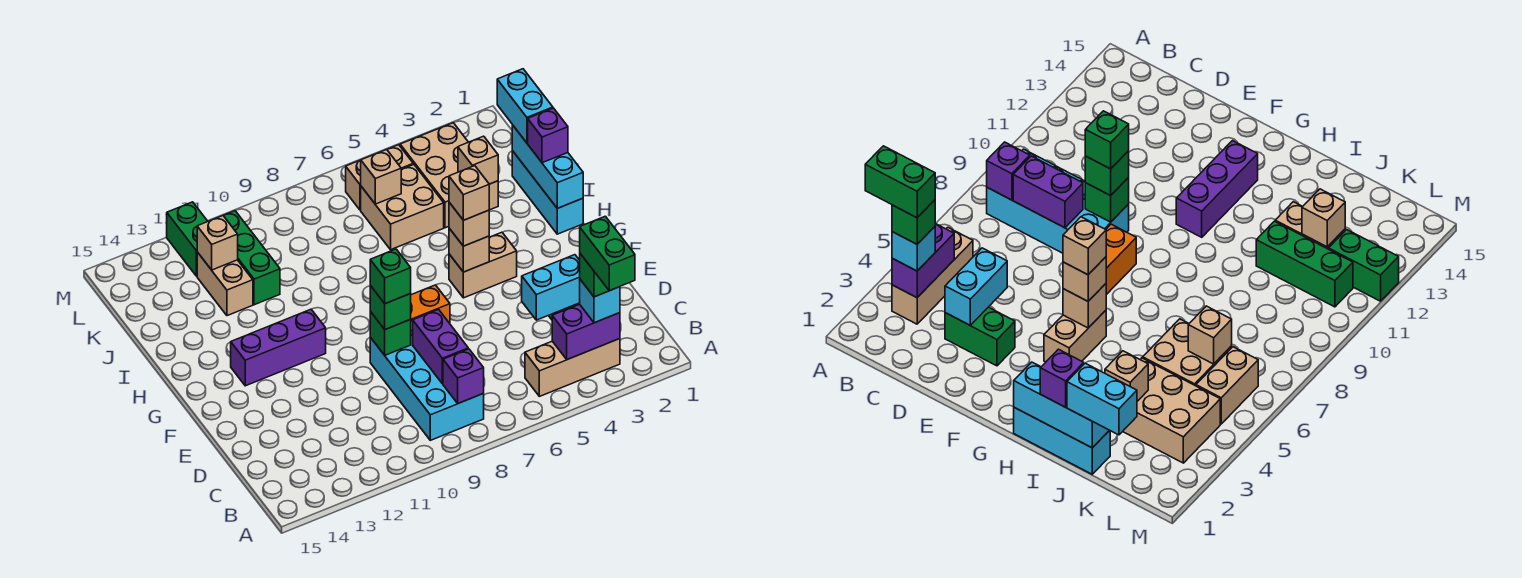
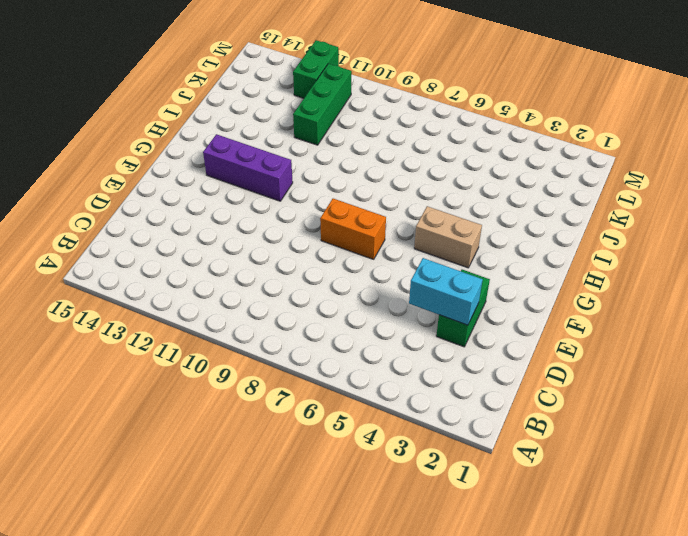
none -> tan 1x3 brick [525,339,620,396]
none -> cyan 2x4 brick [370,320,484,440]
none -> cyan 1x3 brick [512,151,583,234]
none -> tan 2x3 brick [400,123,498,228]

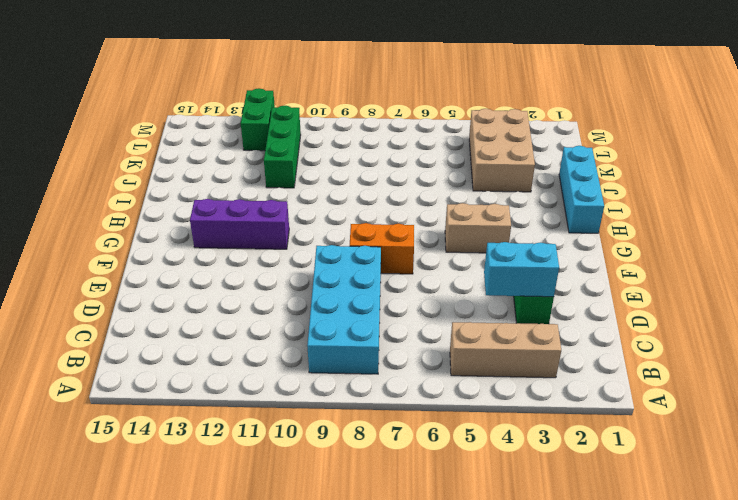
none -> tan 2x2 brick [361,164,444,250]
none -> tan 1x2 brick [197,252,253,316]
none -> tan 1x2 brick [346,145,413,210]
none -> purple 1x2 brick [552,304,620,360]

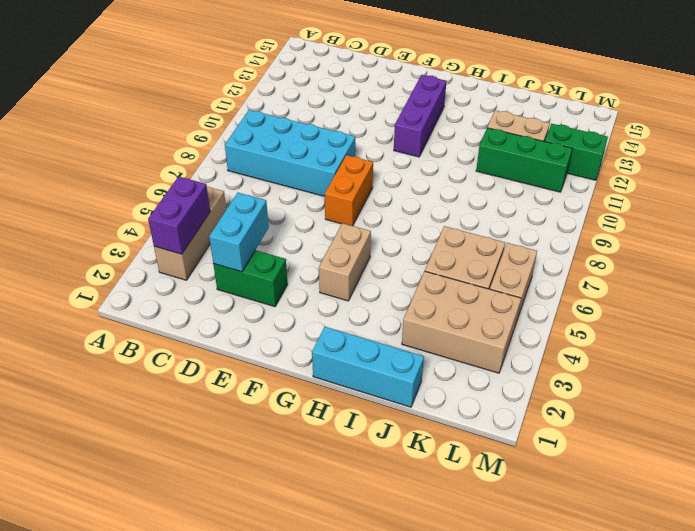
none -> purple 1x1 brick [443,349,484,403]
none -> purple 1x2 brick [413,310,468,384]
none -> green 1x1 brick [370,312,411,355]
none -> tan 1x1 brick [449,228,489,272]

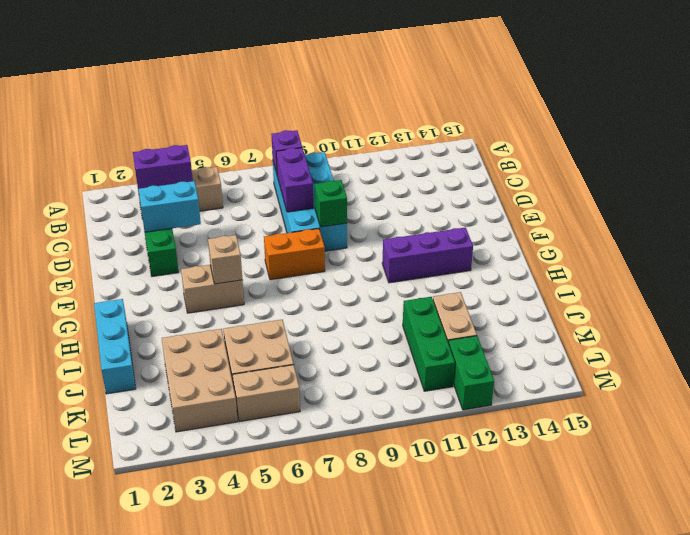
none -> cyan 1x3 brick [512,125,583,208]
none -> tan 1x1 brick [458,136,498,184]
none -> tan 1x1 brick [361,150,401,204]
none -> tan 1x1 brick [197,215,238,270]

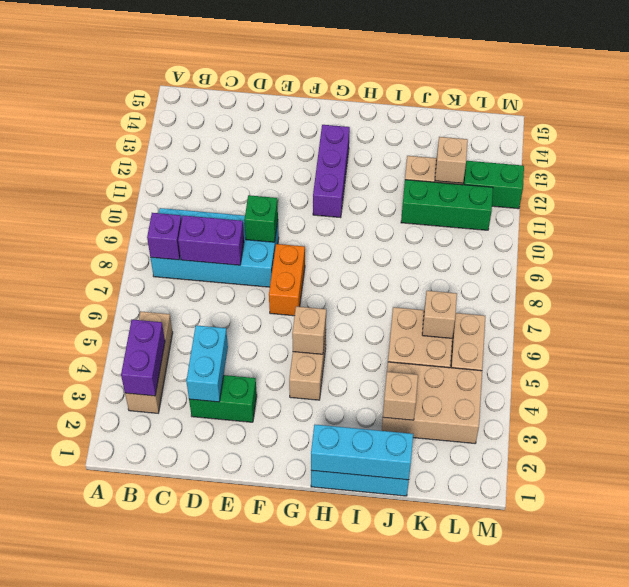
none -> cyan 1x1 brick [580,280,620,323]
none -> green 1x1 brick [370,286,411,329]
none -> tan 1x1 brick [449,202,489,246]
none -> purple 1x1 brick [528,108,568,163]

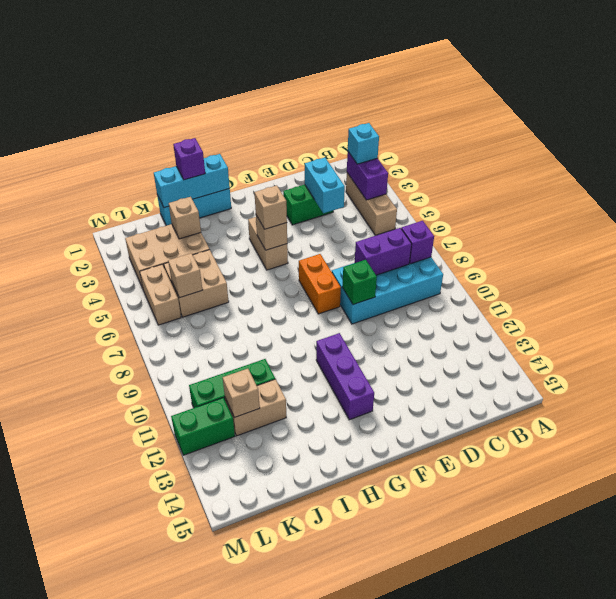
none -> green 1x1 brick [370,286,411,329]
none -> cyan 1x2 brick [497,69,553,143]
none -> green 1x1 brick [580,254,609,297]
none -> green 1x1 brick [370,249,411,304]

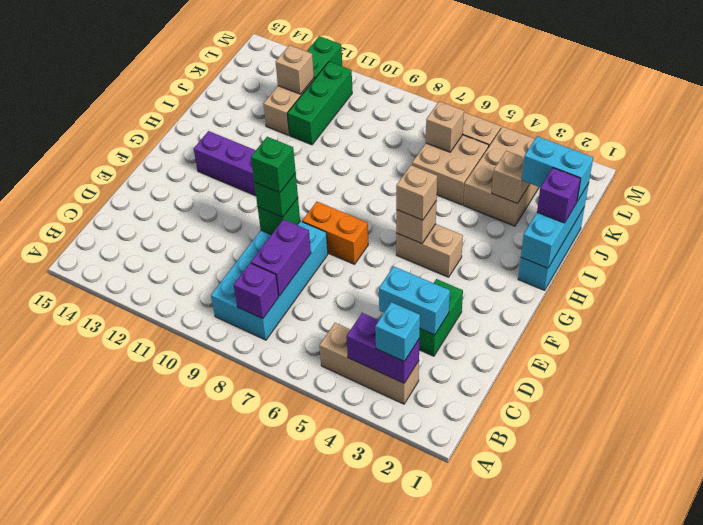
cyan 1x2 brick [522,136,593,201] -> cyan 1x2 brick turned to [497,69,553,143]
none -> green 1x1 brick [580,254,609,297]
none -> tan 1x1 brick [449,166,489,220]
none -> green 1x2 brick [580,216,635,291]

